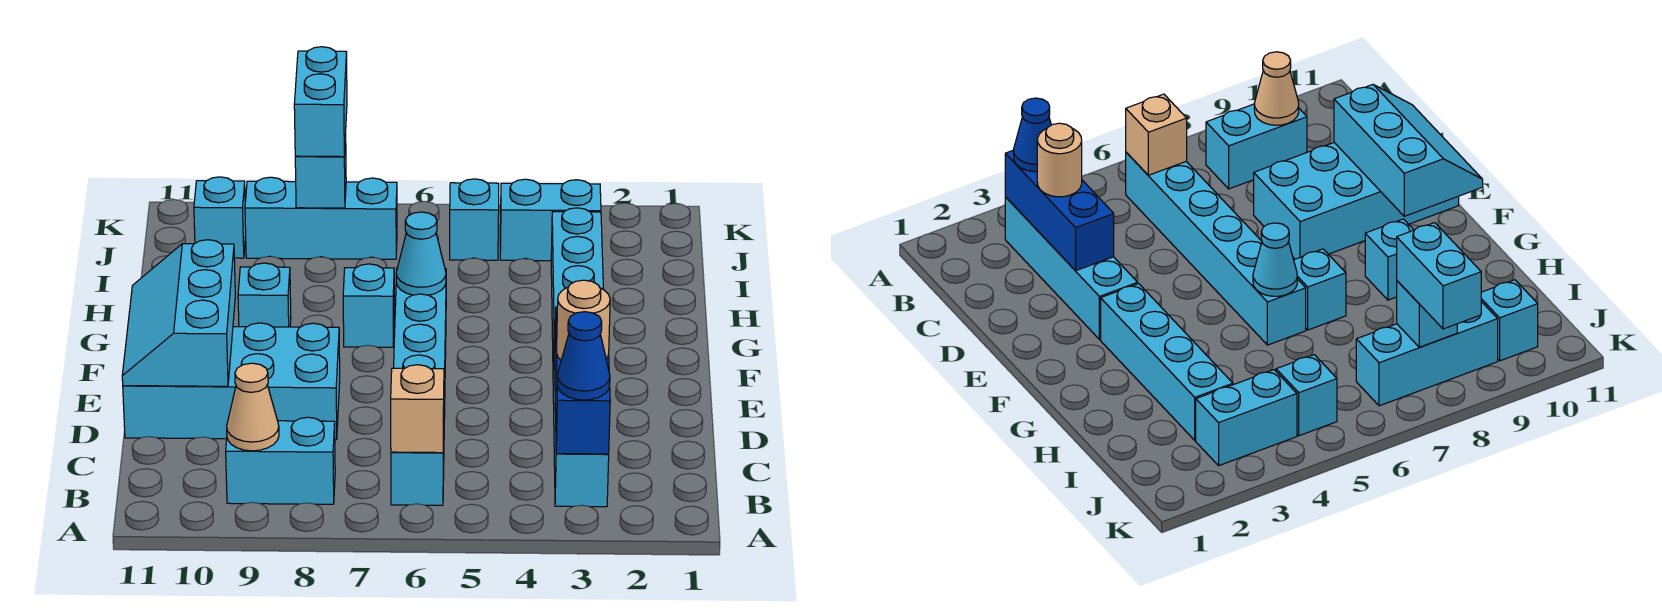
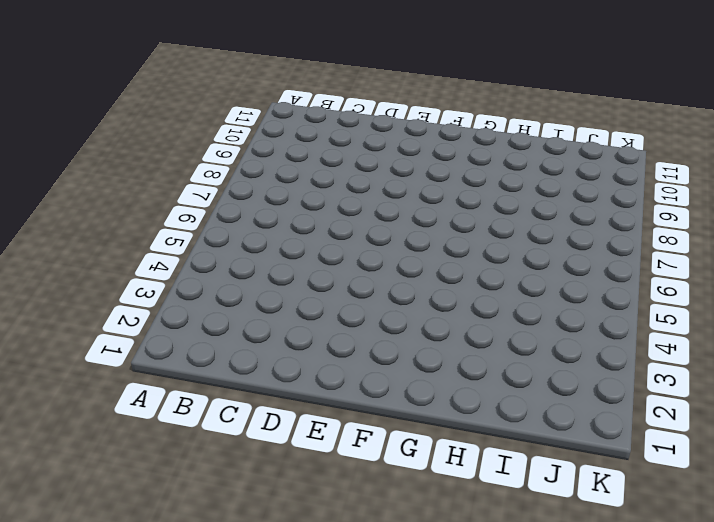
none -> cyan 1x4 brick [553,329,609,507]
none -> cyan 1x6 brick [391,269,446,505]
none -> cyan 1x2 brick [226,417,335,504]

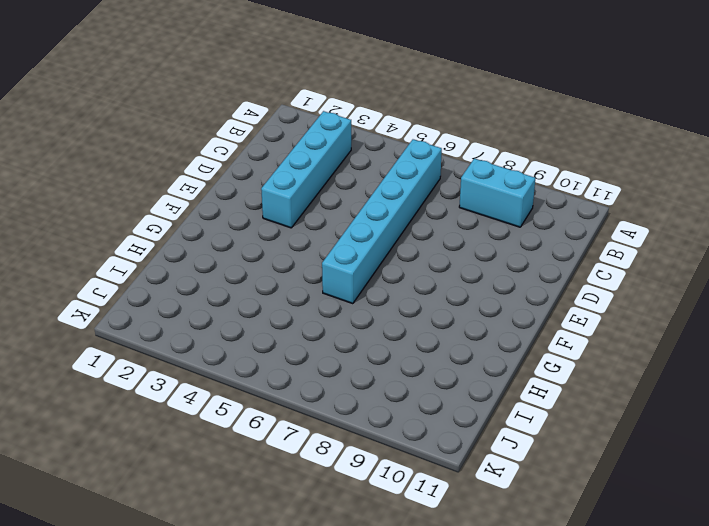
none -> cyan 2x4 brick [123,323,340,440]
none -> cyan 1x4 brick [551,208,604,362]
none -> cyan 1x1 brick [343,264,394,347]

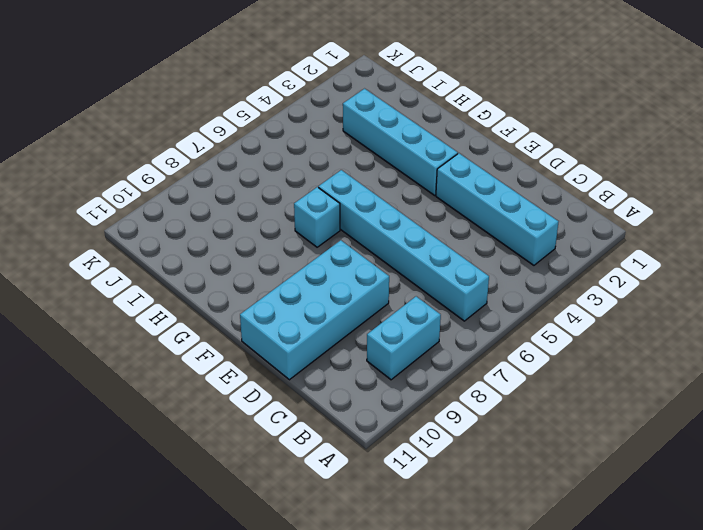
none -> cyan 1x1 brick [238,263,291,327]
none -> cyan 1x2 brick [500,179,601,261]
none -> cyan 1x1 brick [450,179,499,260]

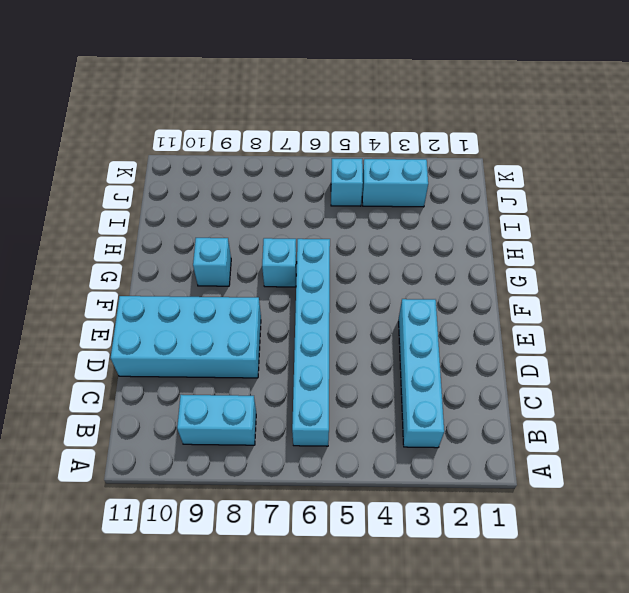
none -> cyan 1x4 brick [551,208,604,362]
none -> cyan 1x3 brick [245,177,397,259]
none -> cyan 1x1 brick [194,177,246,258]

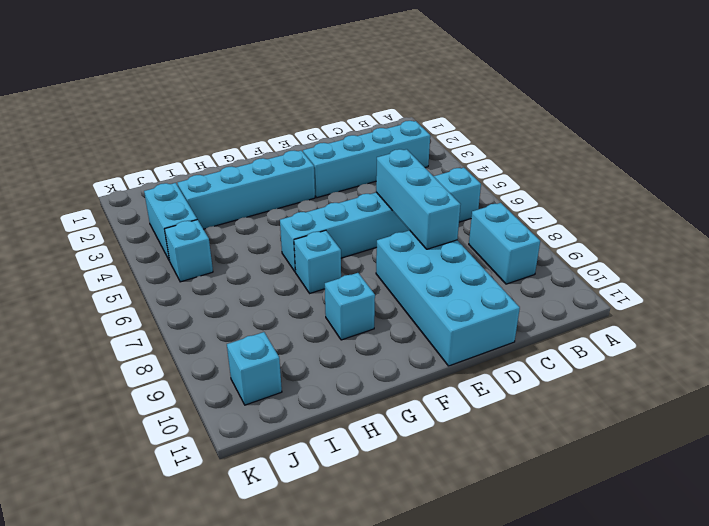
cyan 1x3 brick [376,149,461,249] -> cyan 1x3 brick moved to [245,177,397,259]
none -> blue 1x3 brick [555,307,610,454]
none -> tan 1x1 brick [391,365,444,453]
none -> tan 1x1 cone [227,363,279,451]

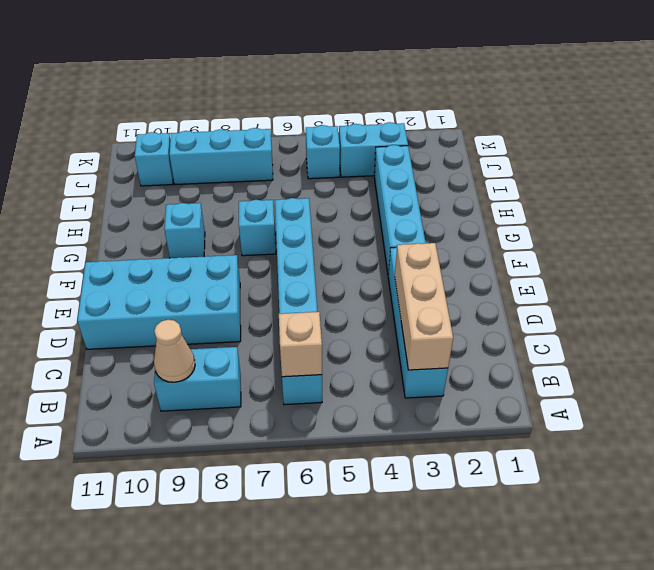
tan 1x3 brick [395,243,453,370] -> blue 1x3 brick [555,307,610,454]
none -> cyan 2x3 slope [122,240,235,386]
none -> cyan 1x1 cone [396,212,446,295]
none -> cyan 1x1 brick [295,135,346,208]

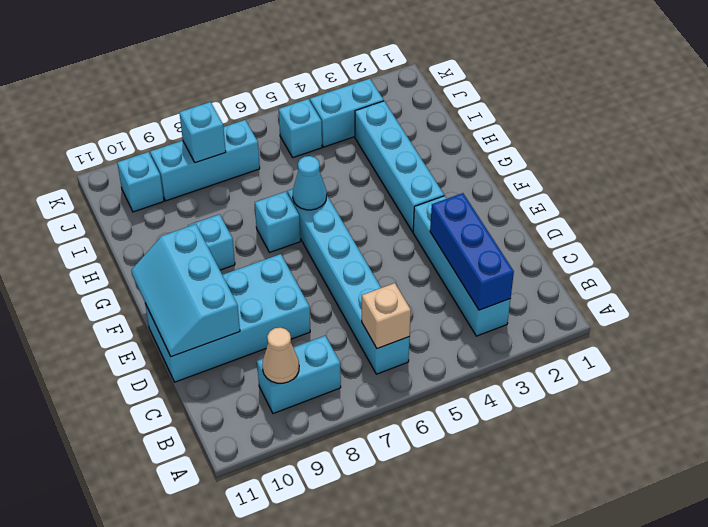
none -> blue 1x1 cone [557,312,610,400]
none -> tan 1x1 round brick [557,280,610,360]
none -> cyan 1x2 brick [294,47,347,157]

